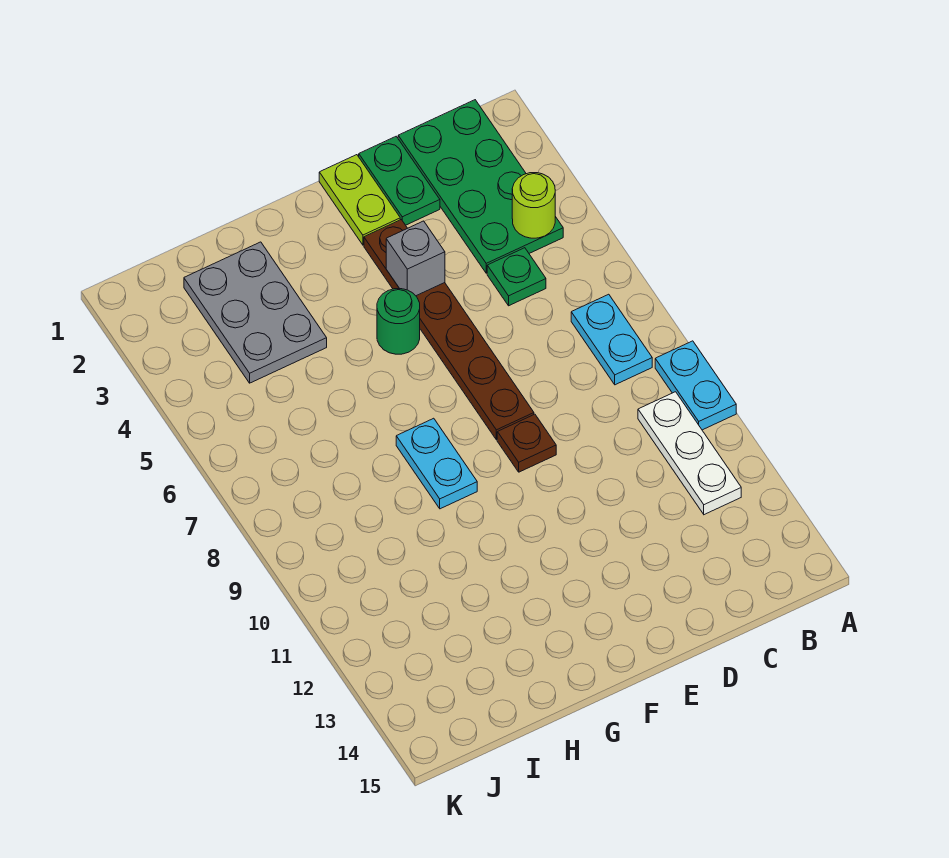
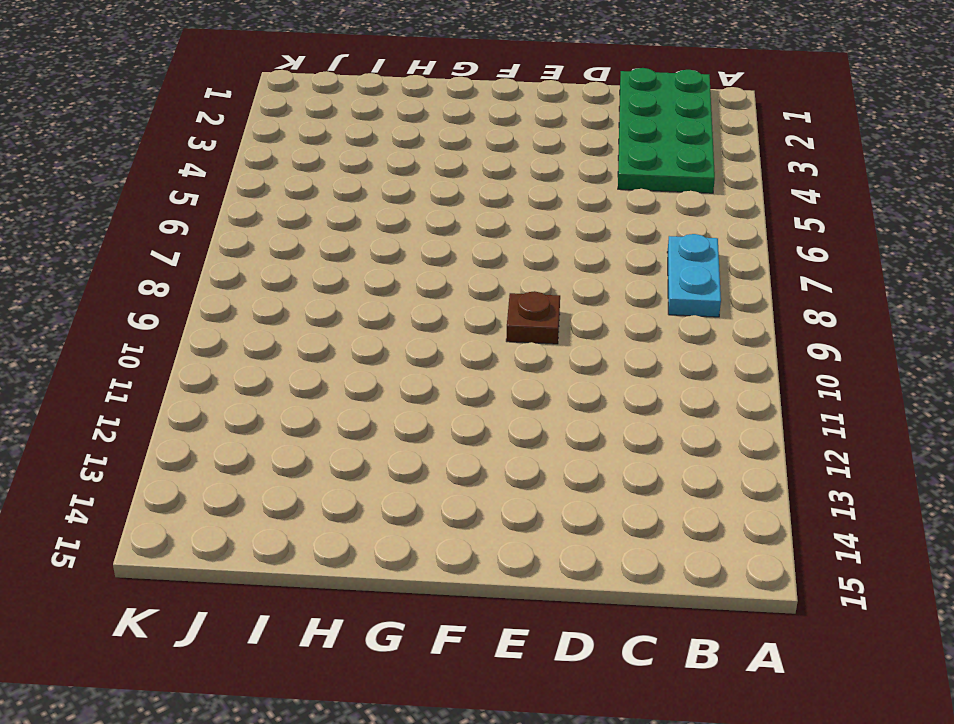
none -> cyan 1x2 plate [655,341,736,430]
none -> white 1x3 plate [638,392,741,515]
none -> green 1x1 plate [487,248,546,306]

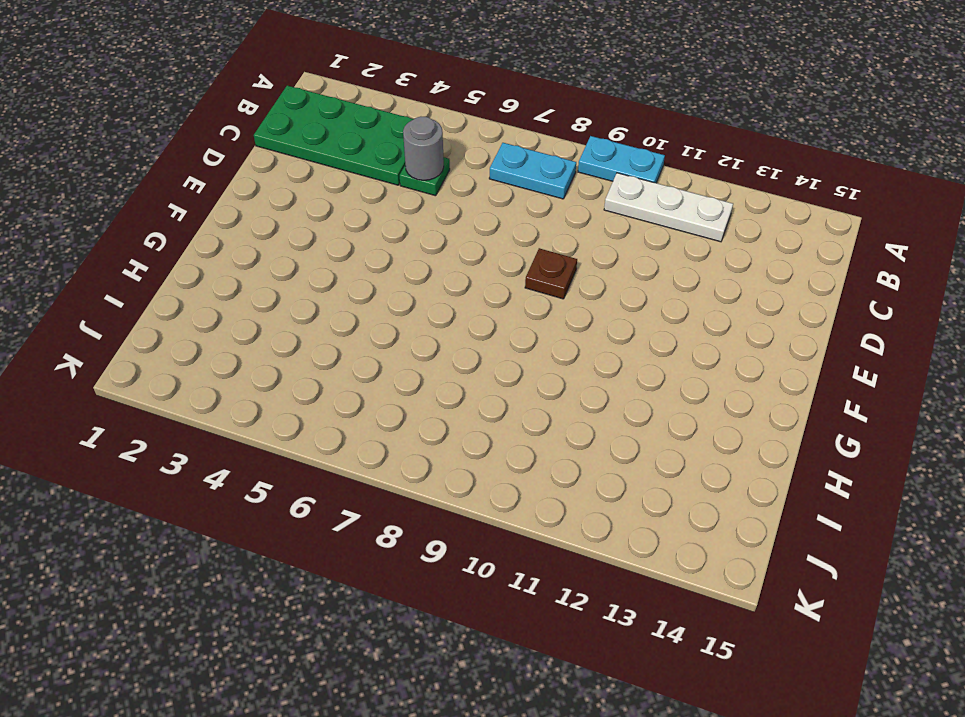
grey 1x1 round brick [403,117,444,180] -> none
none -> green 1x2 plate [359,136,440,225]
none -> lime 1x2 plate [319,155,400,245]
none -> brown 1x6 plate [364,220,534,440]

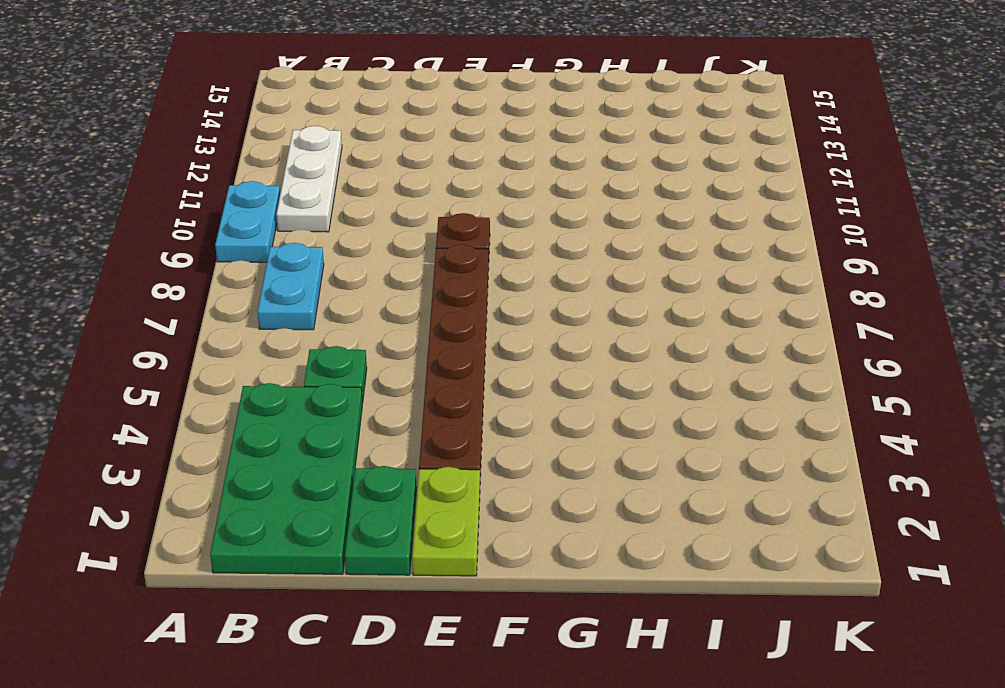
none -> green 1x1 round brick [377,289,420,354]
none -> cyan 1x2 plate [396,418,477,509]
none -> grey 2x3 plate [184,242,327,383]

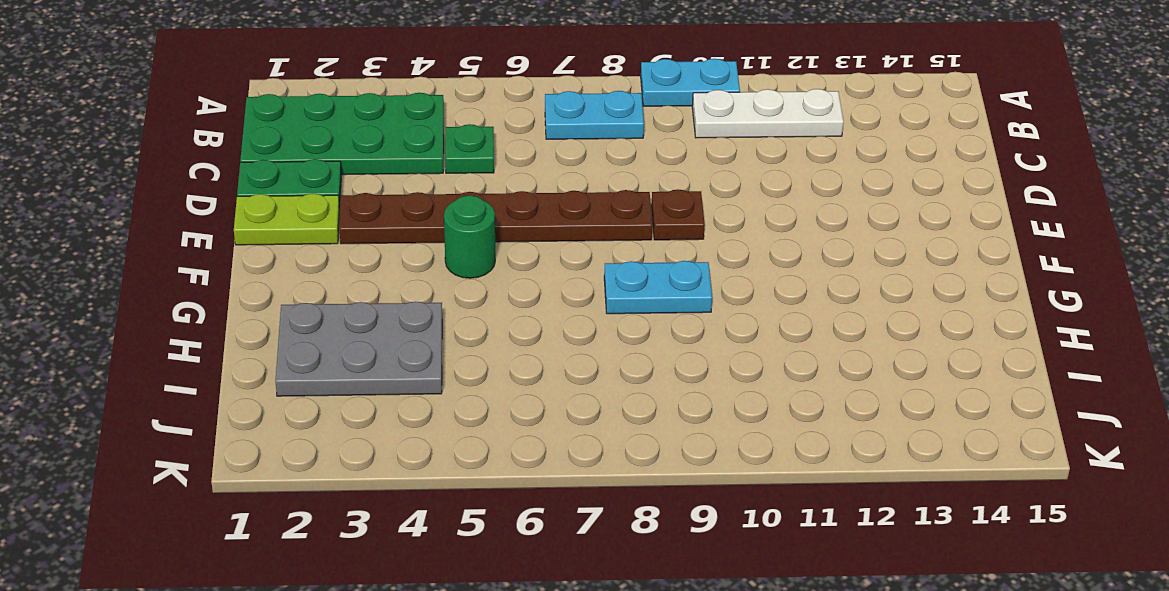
none -> lime 1x1 round brick [512,173,555,238]
none -> grey 1x1 brick [386,221,445,296]

